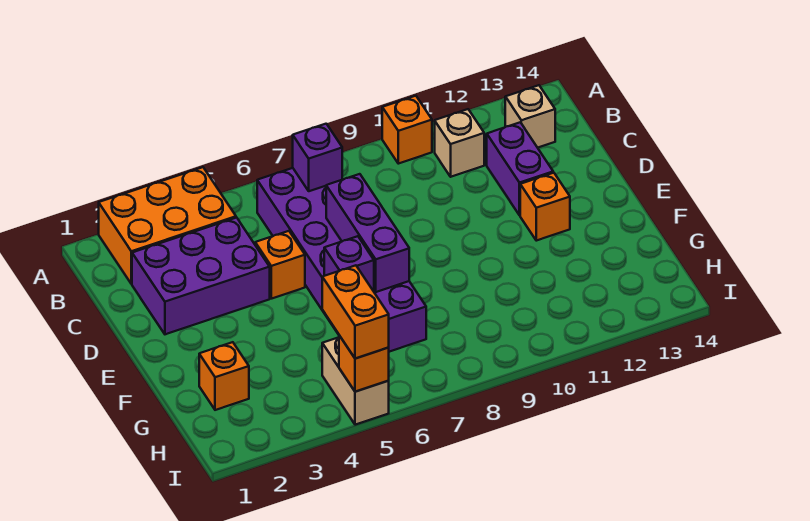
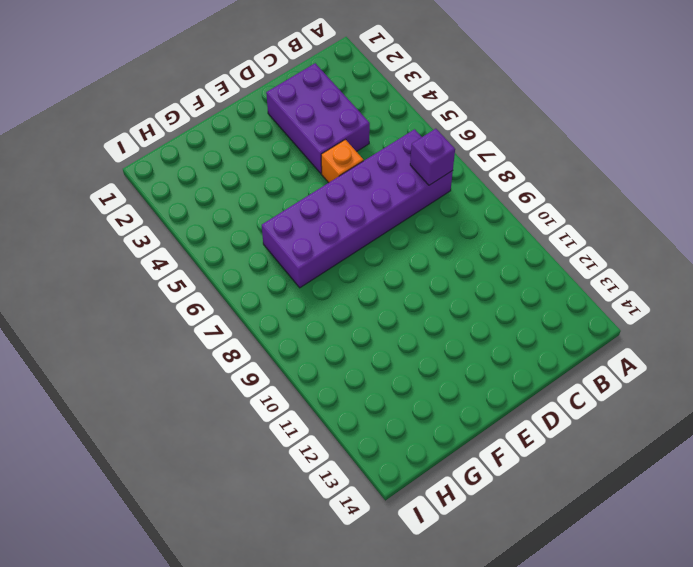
none -> orange 2x3 brick [99,167,236,284]
none -> orange 1x1 brick [382,96,432,164]
none -> tan 1x1 brick [435,109,484,177]

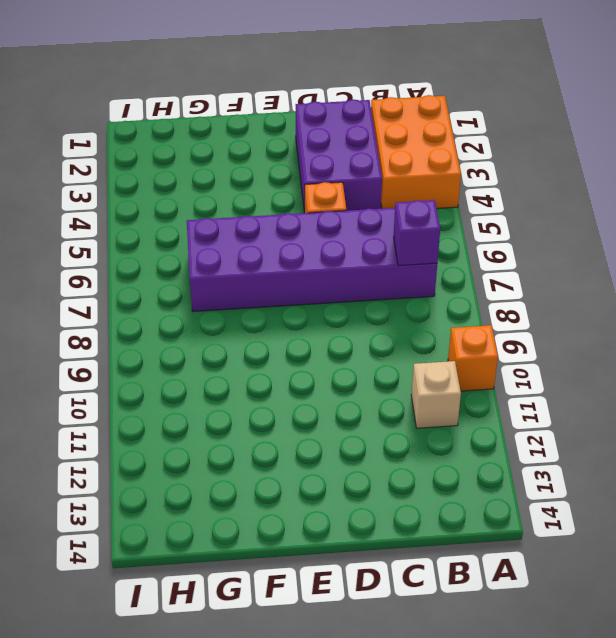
none -> tan 1x1 brick [505,85,555,148]
none -> purple 1x2 brick [487,122,553,215]
none -> orange 1x1 brick [520,173,570,241]

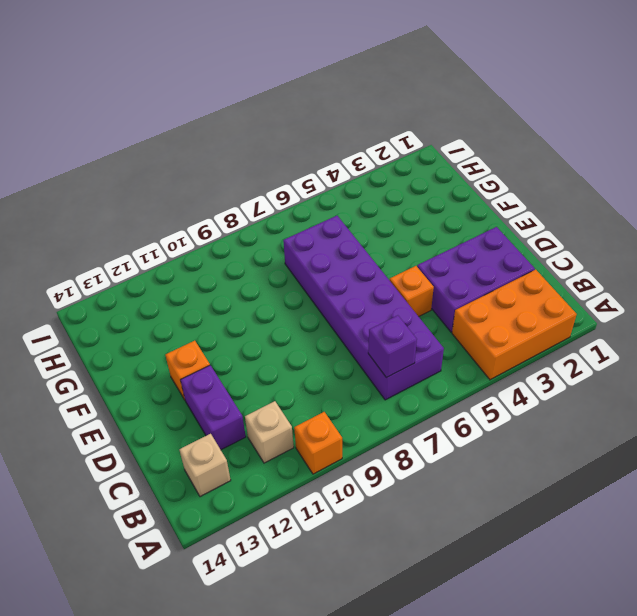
none -> orange 1x1 brick [199,342,249,410]
none -> tan 1x2 brick [322,337,389,425]
none -> purple 1x3 brick [326,174,409,292]

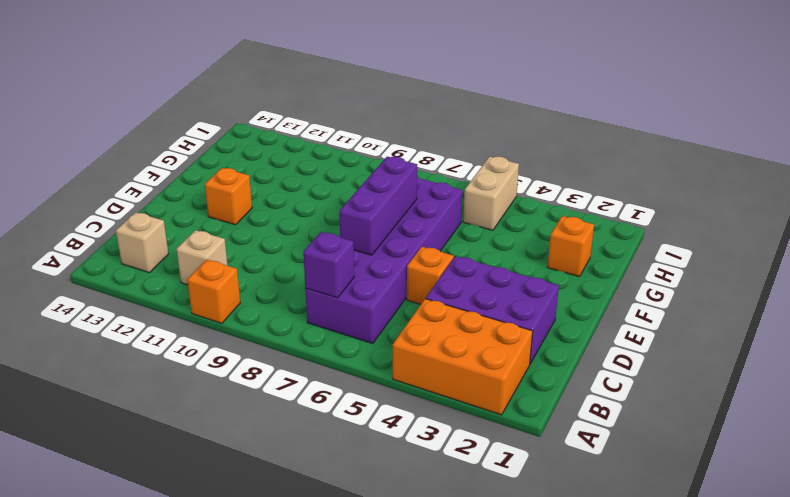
none -> purple 1x2 brick [487,122,553,215]
none -> purple 1x1 brick [324,236,374,291]
none -> orange 1x1 brick [339,335,389,392]

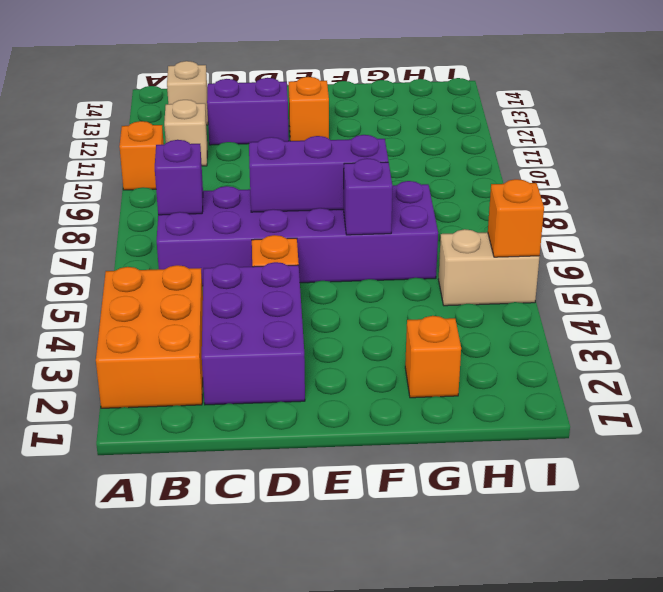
none -> orange 1x2 brick [322,265,389,359]

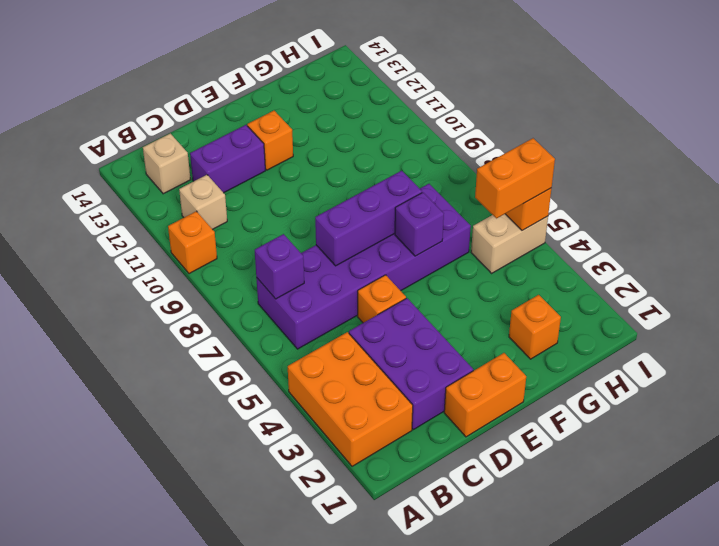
orange 1x2 brick [444,353,526,437] -> none

